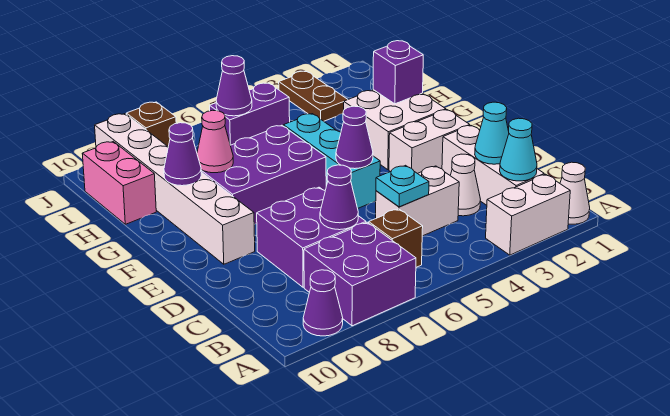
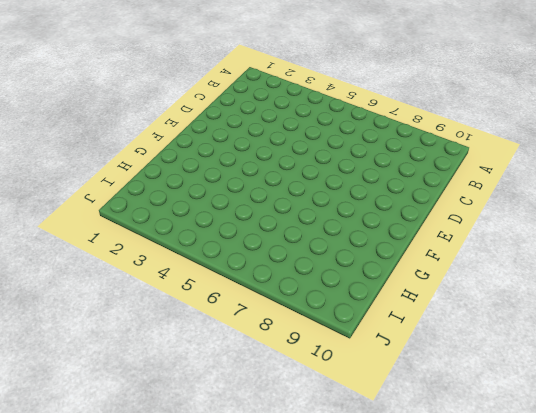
none -> white 1x1 cone [560,162,590,224]
none -> white 1x2 brick [486,174,570,255]
none -> purple 2x2 brick [304,222,416,326]

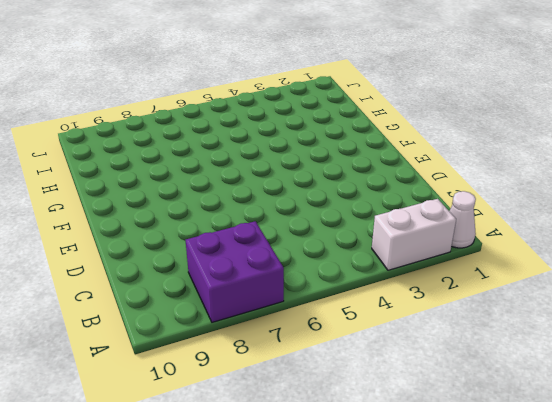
none -> purple 1x1 cone [303,270,343,336]
none -> white 1x3 brick [442,125,544,205]
none -> brown 1x1 brick [369,209,423,267]

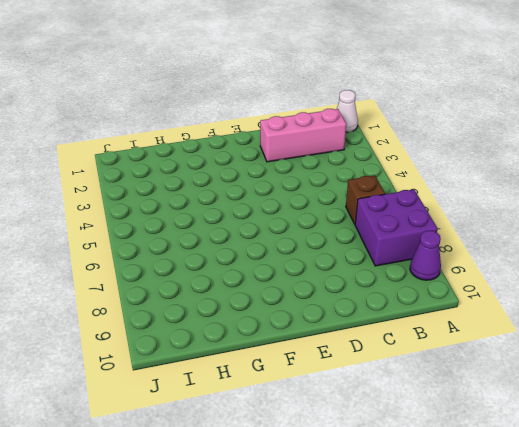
pink 1x3 brick [260,109,346,162] -> white 1x3 brick [442,125,544,205]
none -> white 1x2 brick [486,174,570,255]
none -> white 1x1 cone [450,154,480,216]
none -> white 1x2 brick [376,166,459,236]

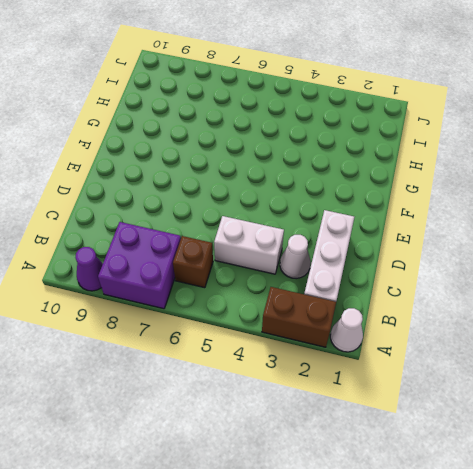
brown 1x2 brick [262,287,336,347] -> white 1x2 brick [486,174,570,255]
none -> purple 2x2 brick [257,187,366,287]
none -> white 1x2 brick [389,110,470,174]
none -> cyan 1x3 brick [283,114,380,208]

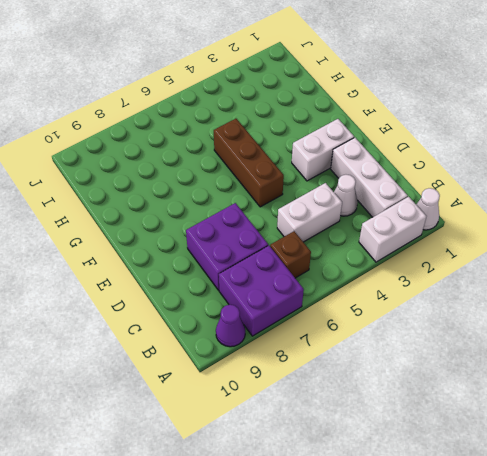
brown 1x3 brick [214,119,284,207] -> cyan 1x3 brick [283,114,380,208]
none -> white 1x6 brick [95,114,255,264]
none -> white 2x2 brick [344,90,446,170]
none -> purple 2x3 brick [201,125,326,224]

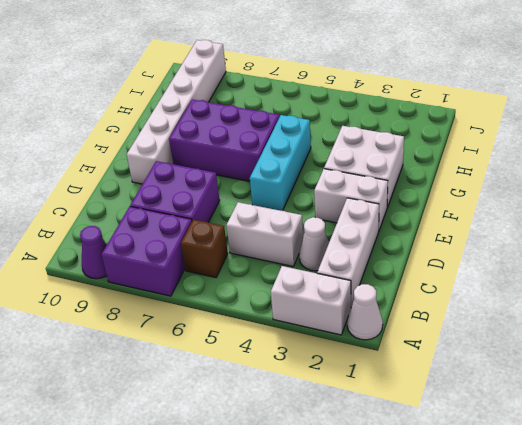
none -> pink 1x2 brick [82,141,156,224]
none -> brown 1x2 plate [279,71,348,121]
none -> purple 1x2 brick [210,83,290,145]

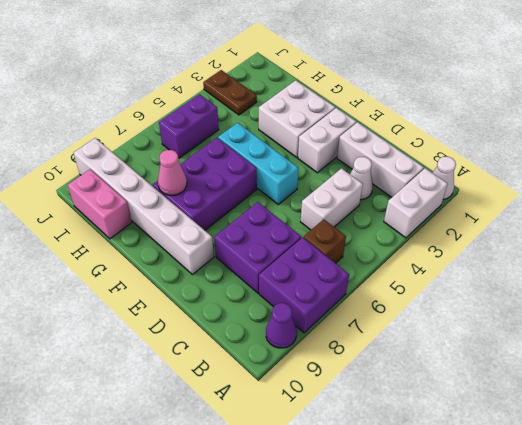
none -> brown 1x1 brick [126,102,176,146]
none -> cyan 1x1 cone [500,118,537,181]
none -> cyan 1x1 cone [475,102,509,164]

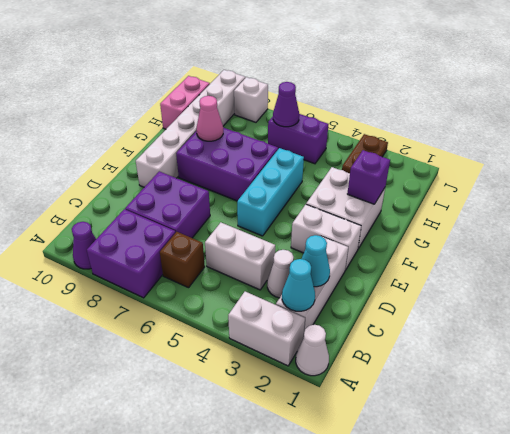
white 1x1 brick [234,77,268,122] -> brown 1x1 brick [126,102,176,146]
none -> cyan 1x1 plate [376,165,429,207]
none -> purple 1x1 cone [320,165,358,230]
none -> purple 1x1 cone [336,106,373,169]

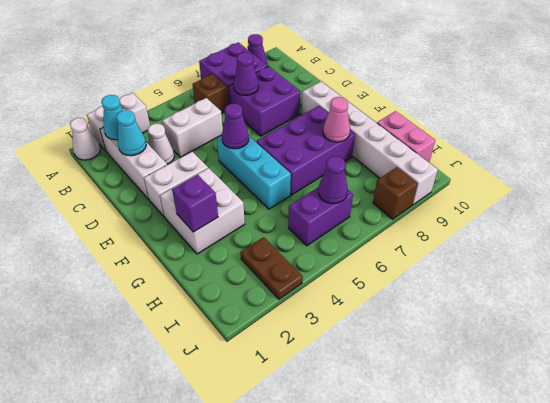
none -> cyan 1x1 plate [376,165,429,207]
none -> purple 1x1 cone [164,123,201,186]

